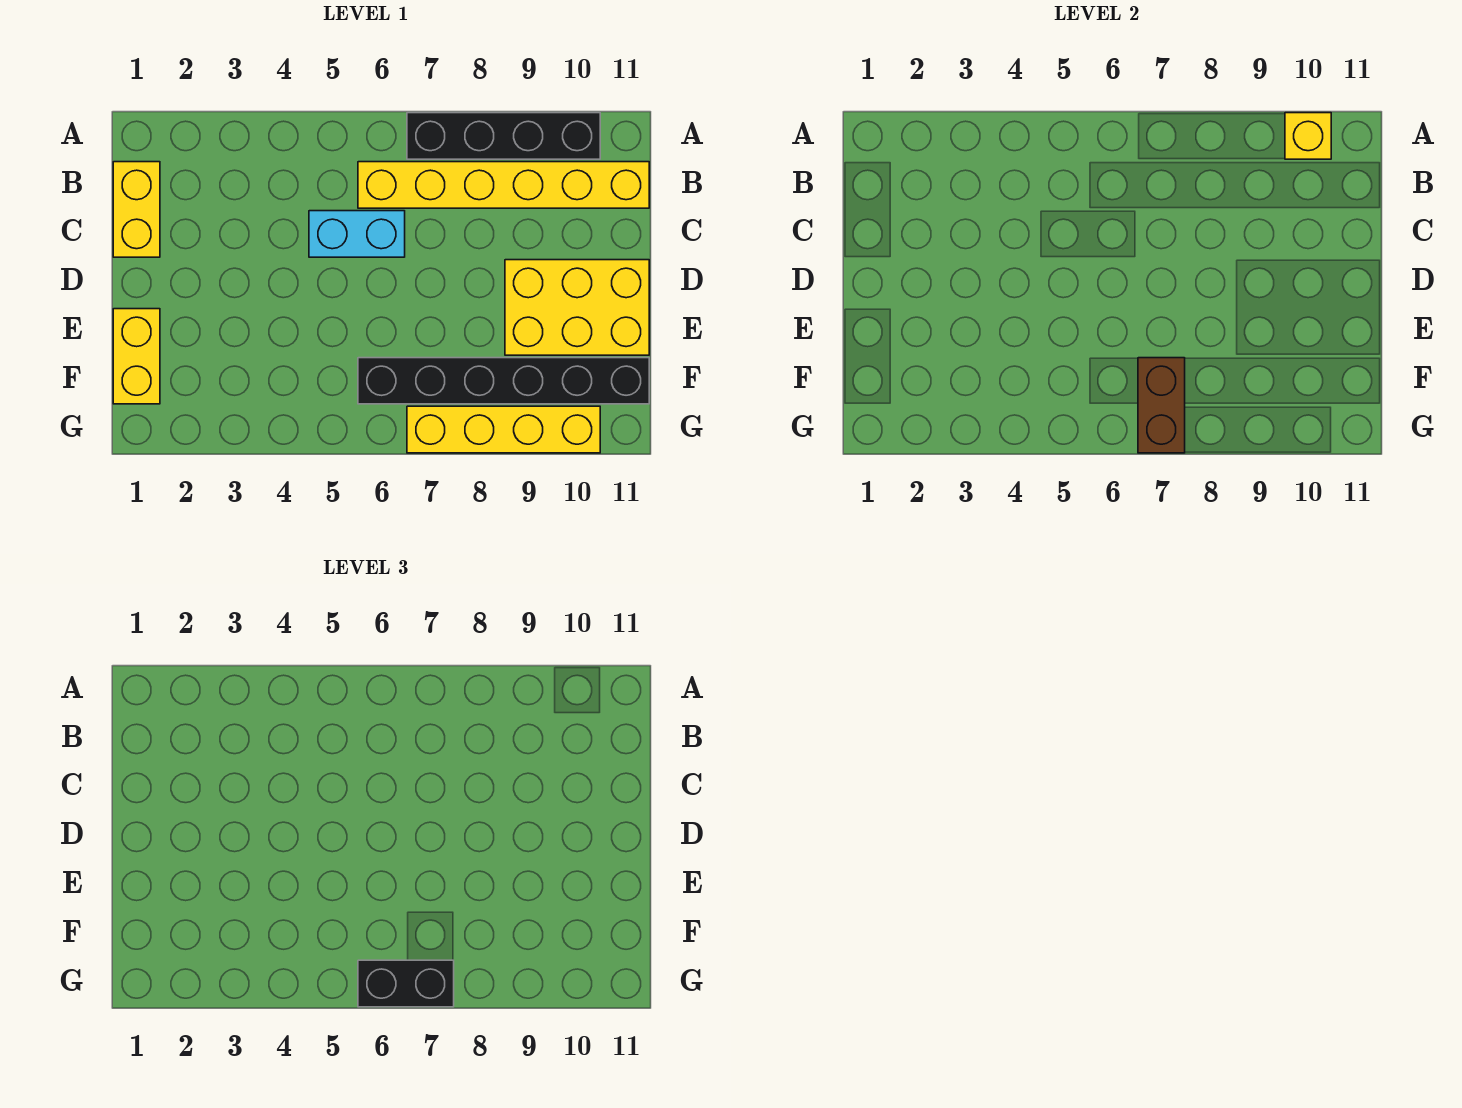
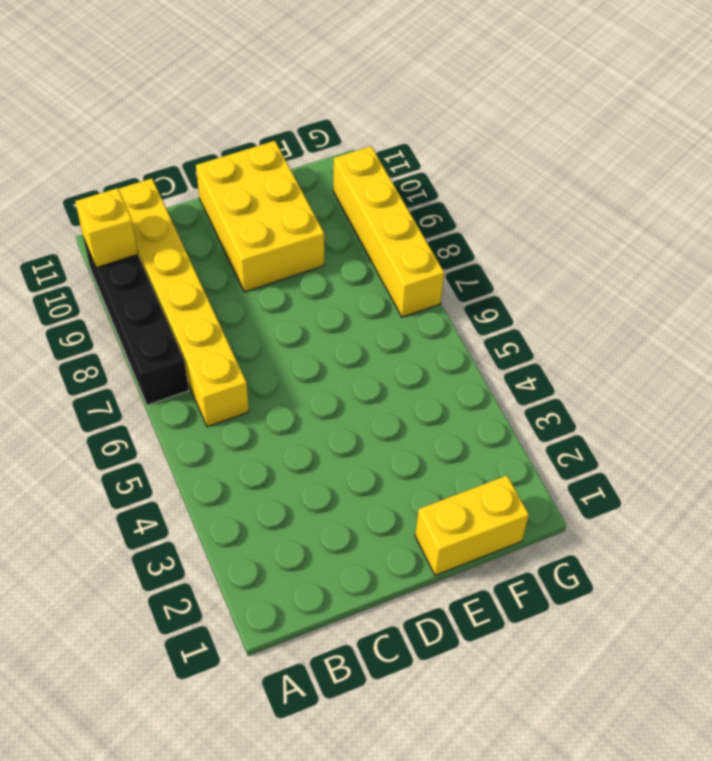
none -> yellow 1x2 brick [113,162,160,257]
none -> cyan 1x2 brick [309,211,405,257]

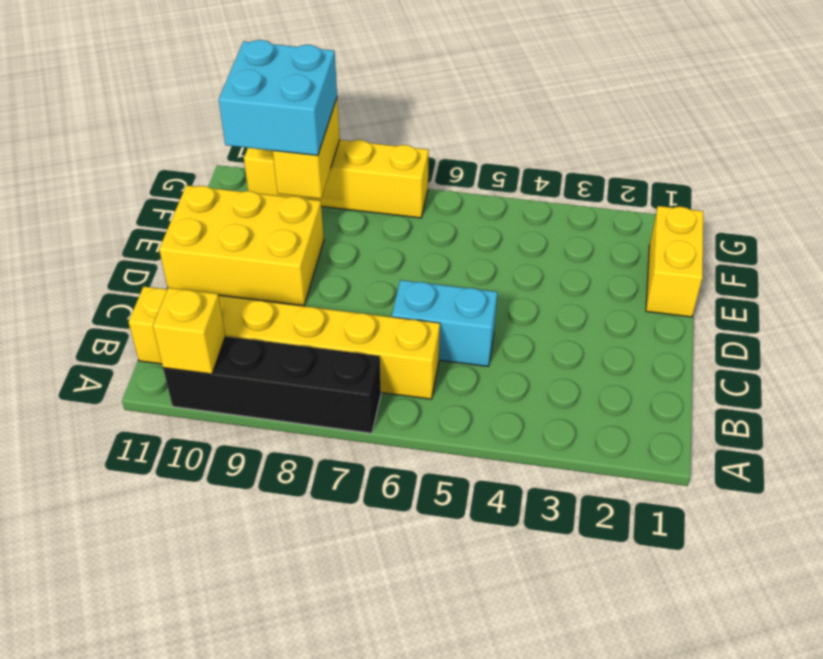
yellow 1x2 brick [273,99,340,199] -> yellow 1x2 brick moved to [113,162,160,257]
cyan 2x2 brick [219,40,337,155] -> none
none -> black 1x6 brick [358,358,649,404]
none -> brown 1x2 brick [1138,358,1185,453]

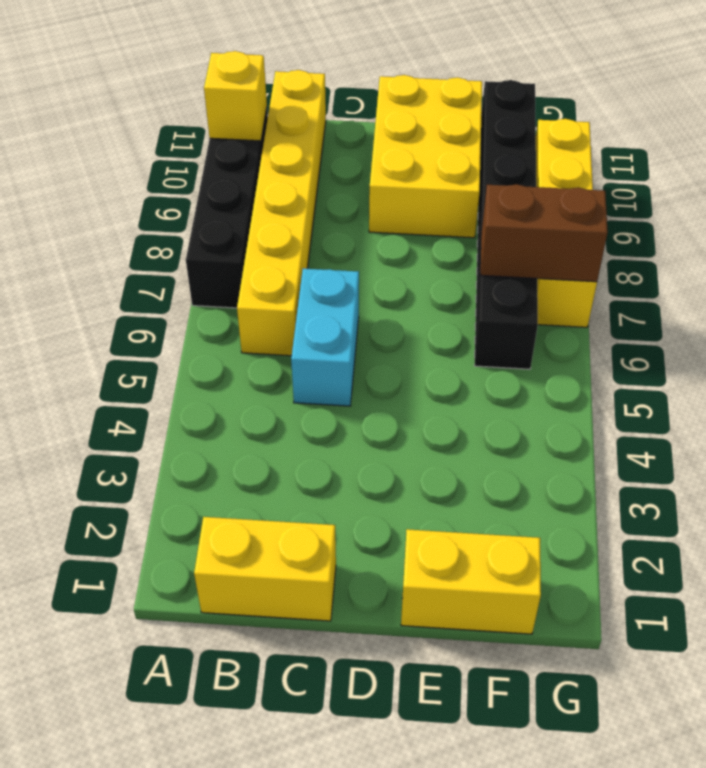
none -> black 1x2 brick [358,960,454,1007]

